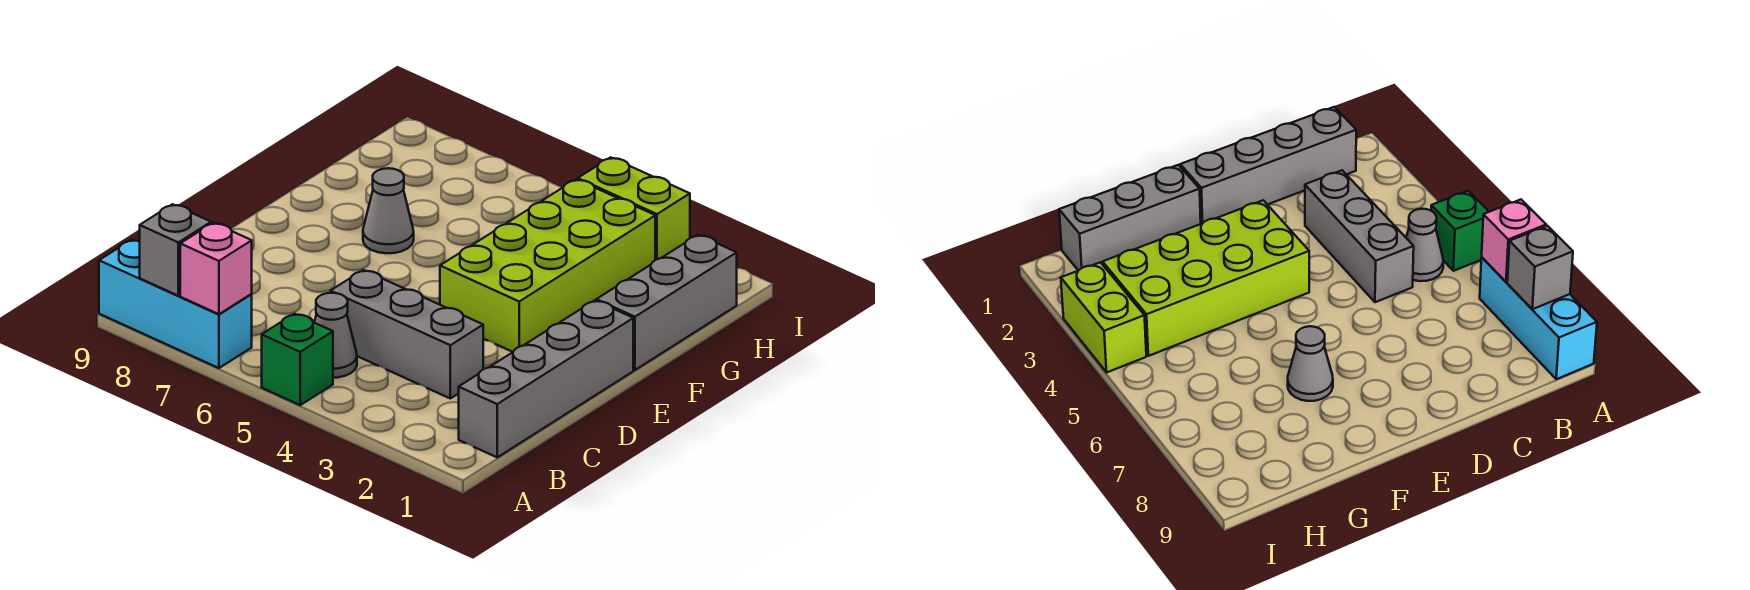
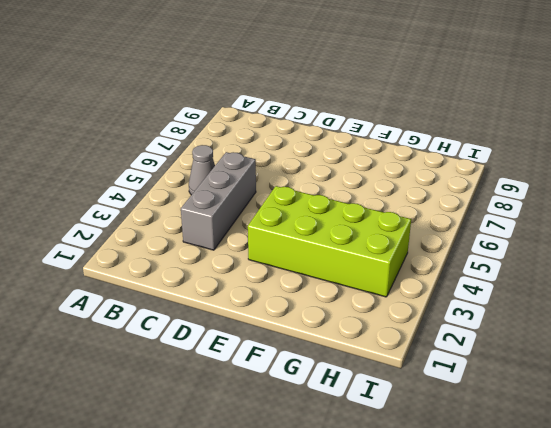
none -> green 1x1 brick [262,314,333,405]
none -> cyan 1x3 brick [99,240,252,368]

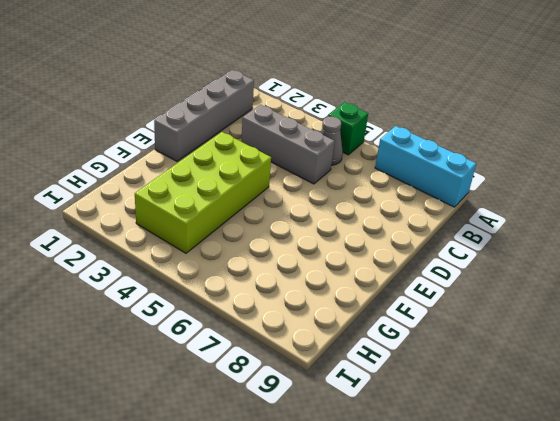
none -> grey 1x3 brick [596,235,737,370]
none -> grey 1x1 cone [363,168,414,253]

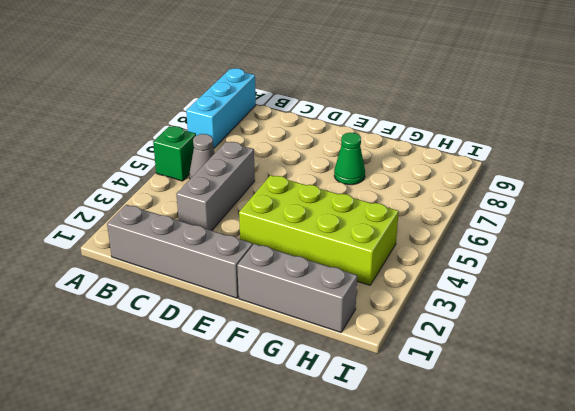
green 1x1 cone [334,133,365,185] -> grey 1x1 cone [363,168,414,253]
none -> lime 1x2 brick [578,157,690,260]
none -> pink 1x1 brick [180,223,252,314]

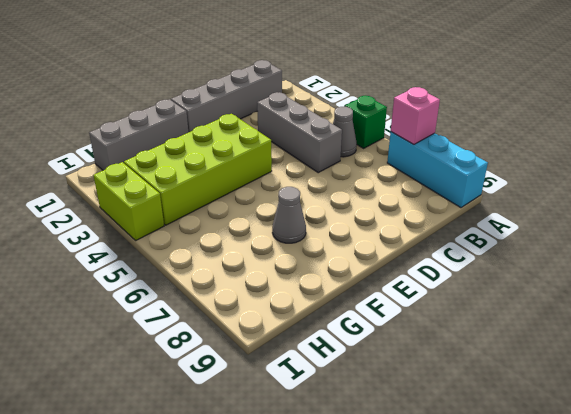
none -> grey 1x1 brick [140,204,211,296]

